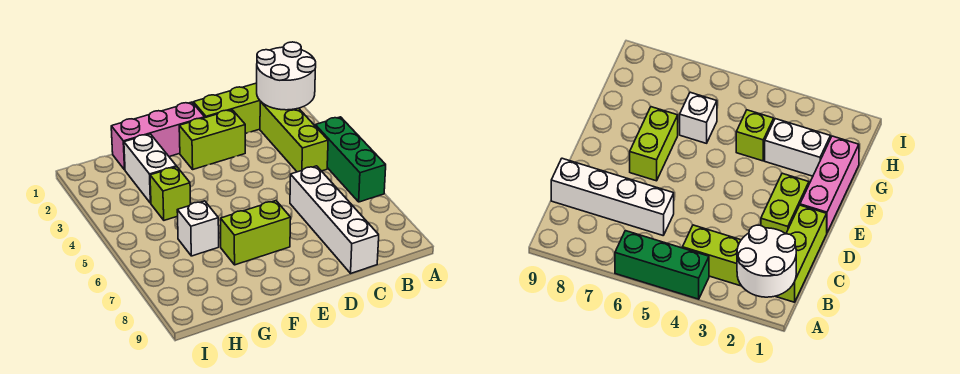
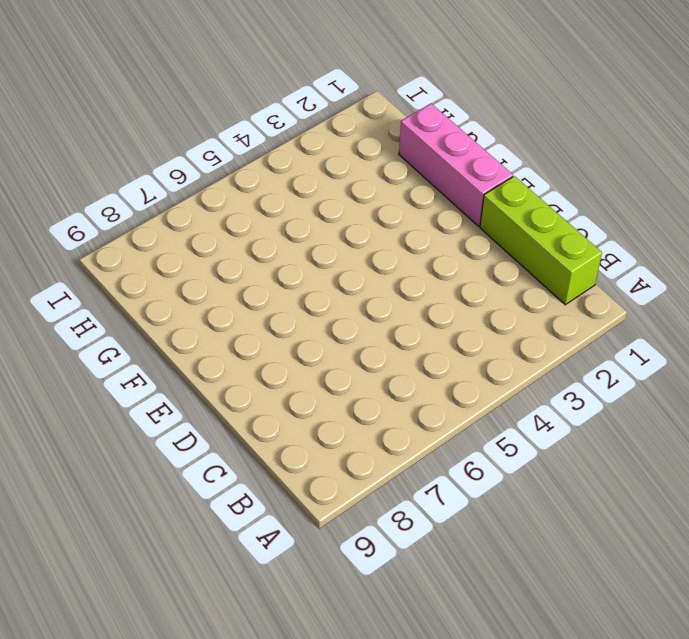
none -> green 1x3 brick [315,117,386,202]
none -> lime 1x3 brick [260,102,328,172]

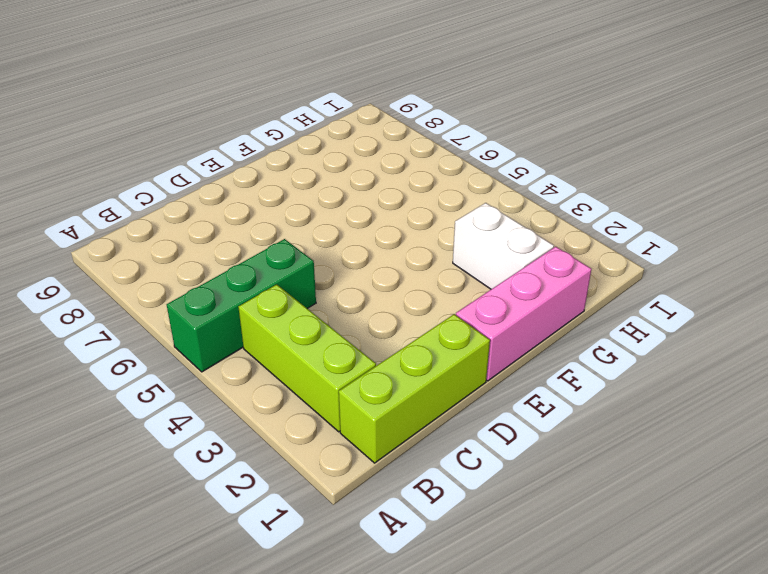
green 1x3 brick [167,239,316,372] -> green 1x3 brick turned to [315,117,386,202]
none -> white 1x4 brick [290,166,379,273]
none -> lime 1x2 brick [179,110,245,169]

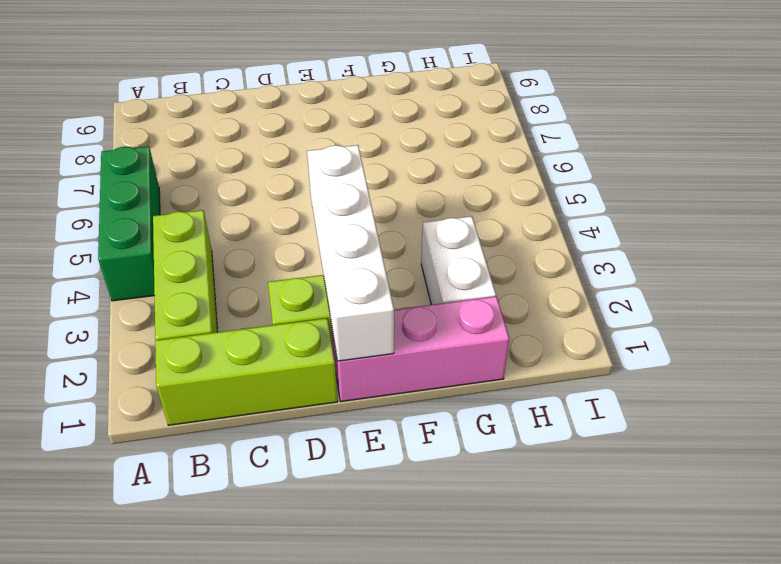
white 1x4 brick [307,145,394,361] -> white 1x4 brick moved to [290,166,379,273]
none -> lime 1x2 brick [221,201,291,265]
none -> lime 1x1 brick [150,167,191,220]

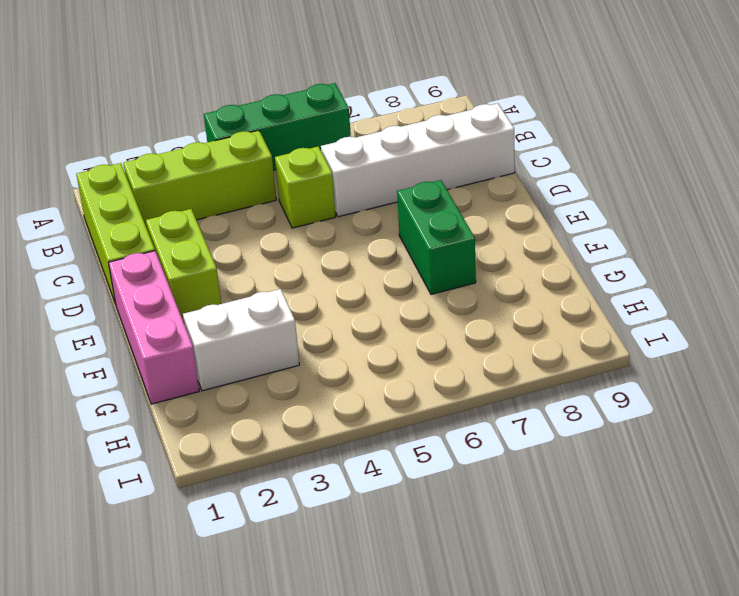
lime 1x1 brick [275,147,336,228] -> lime 1x1 brick moved to [150,167,191,220]
green 1x2 brick [397,180,476,294] -> lime 1x2 brick [221,201,291,265]
none -> white 1x1 brick [177,201,219,256]
none -> white 2x2 round brick [257,42,316,110]

